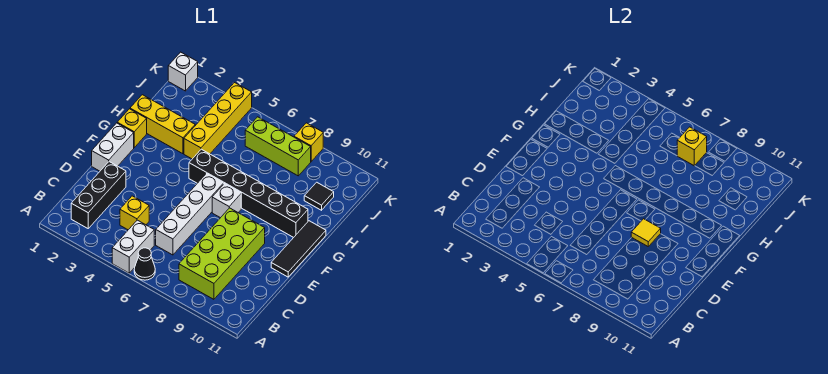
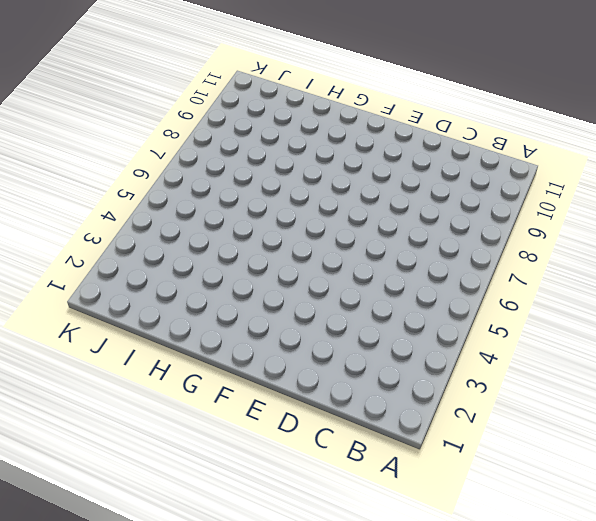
none -> white 1x2 brick [112,220,154,273]
none -> black 1x1 cone [134,248,155,280]
none -> black 1x3 brick [71,162,126,228]

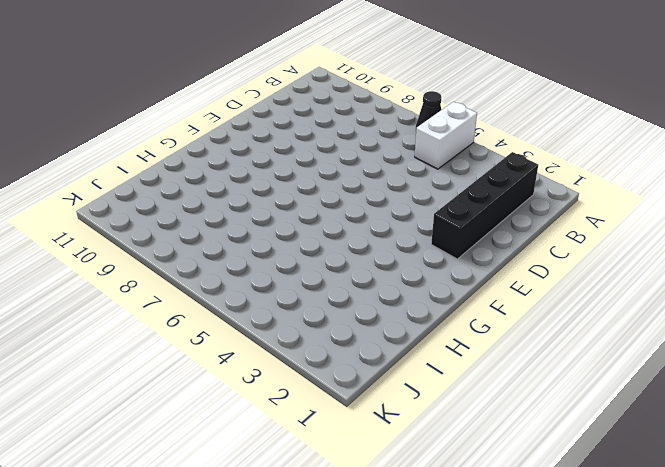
black 1x4 brick [431,152,538,259] -> black 1x3 brick [71,162,126,228]
none -> lime 2x4 brick [179,208,265,299]
none -> yellow 1x1 brick [120,196,149,230]
none -> white 1x4 brick [156,174,223,255]

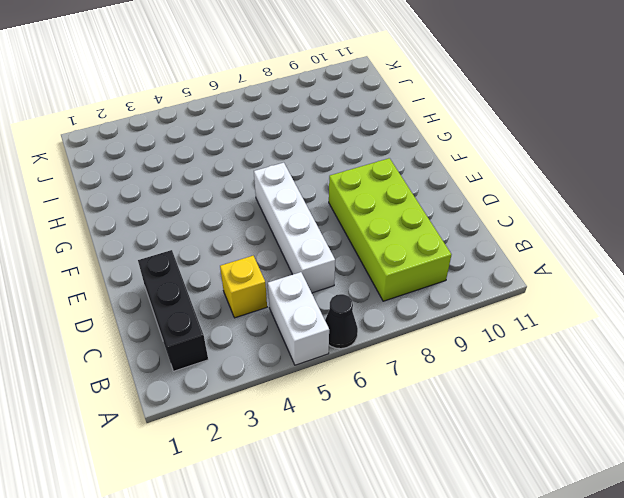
none -> white 1x2 brick [92,123,134,171]
none -> black 1x3 tile [271,221,326,277]
none -> white 1x1 brick [212,184,241,218]

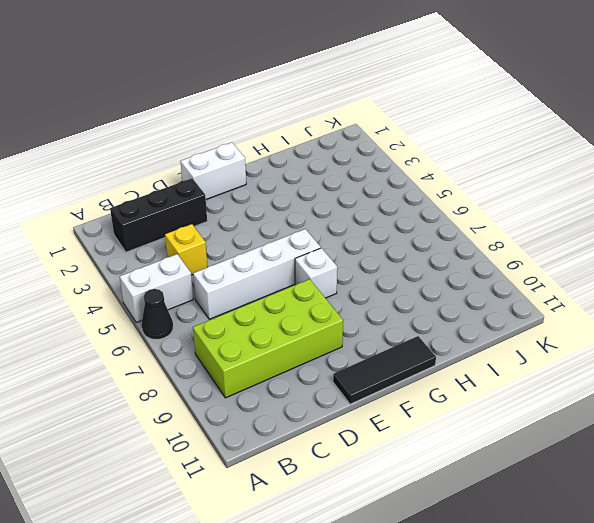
none -> yellow 1x1 brick [117,109,147,147]
none -> black 1x6 brick [189,149,308,238]
none -> yellow 1x3 brick [130,95,195,154]

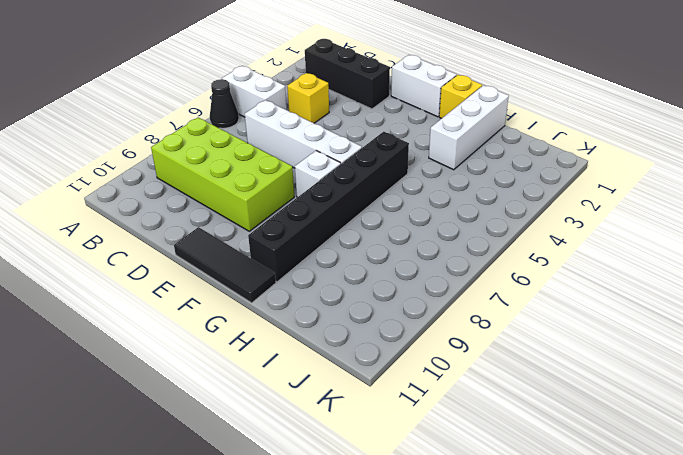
white 1x3 brick [429,85,509,170] -> yellow 1x3 brick [130,95,195,154]
none -> yellow 1x4 brick [184,83,252,159]
none -> black 1x1 tile [304,182,334,210]
none -> lime 1x3 brick [245,117,311,176]

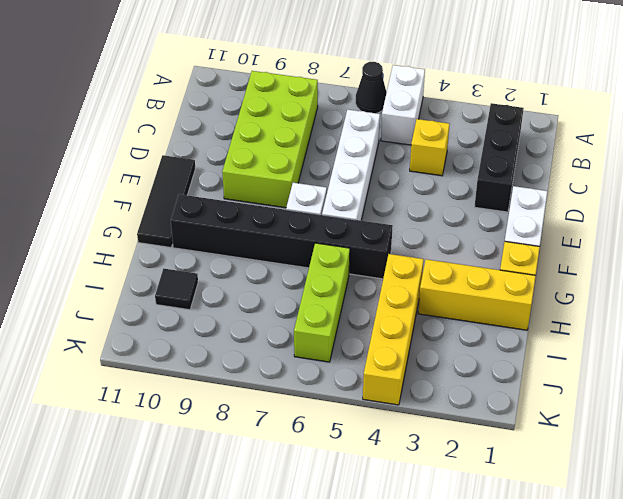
lime 1x3 brick [294,243,350,362] -> lime 1x3 brick turned to [245,117,311,176]
none -> white 1x1 brick [168,52,198,91]
none -> yellow 1x1 brick [294,123,323,162]
none -> yellow 1x1 tile [631,219,661,246]

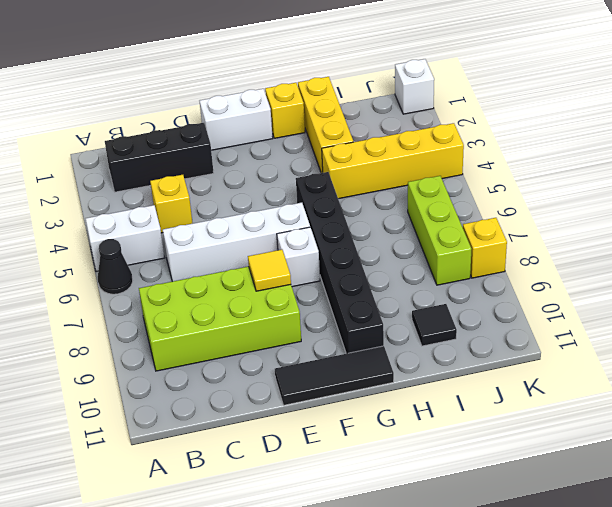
none -> yellow 1x1 brick [677,127,707,166]

